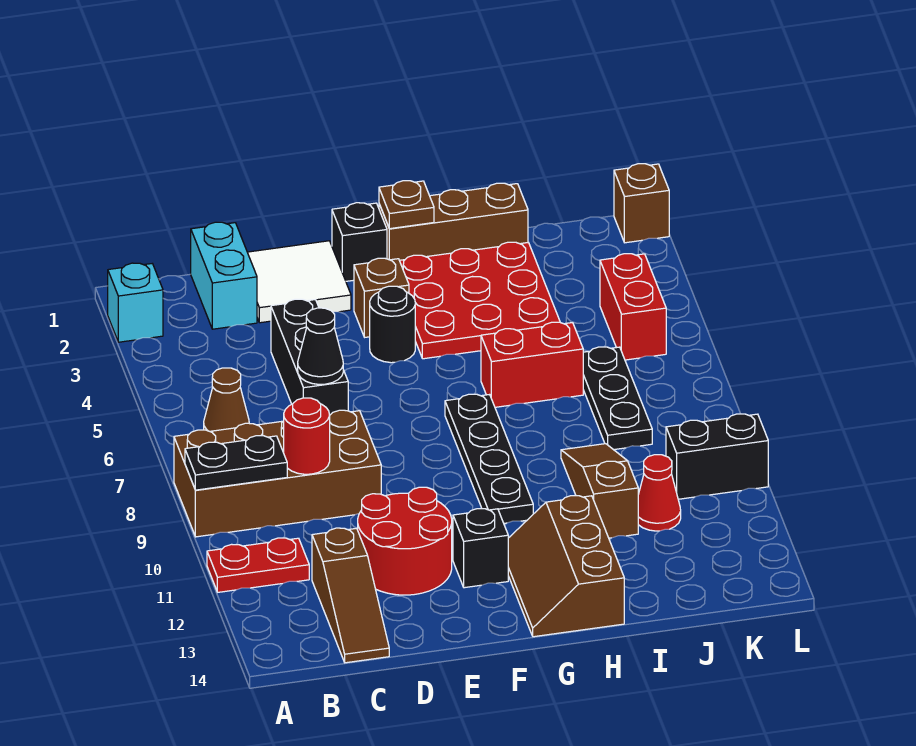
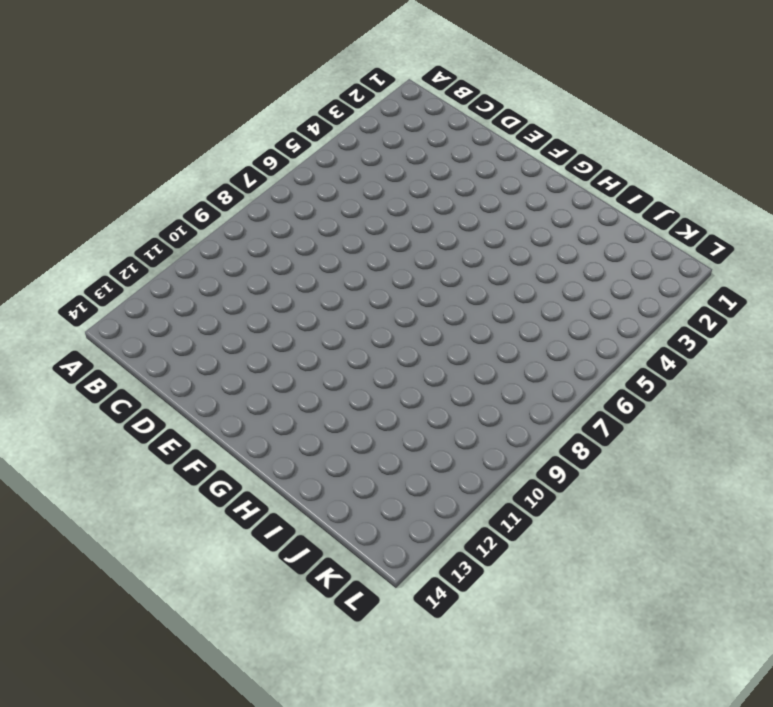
none -> cyan 1x1 brick [108,263,163,342]
none -> brown 2x4 brick [174,410,381,537]
none -> red 1x2 plate [207,538,309,592]

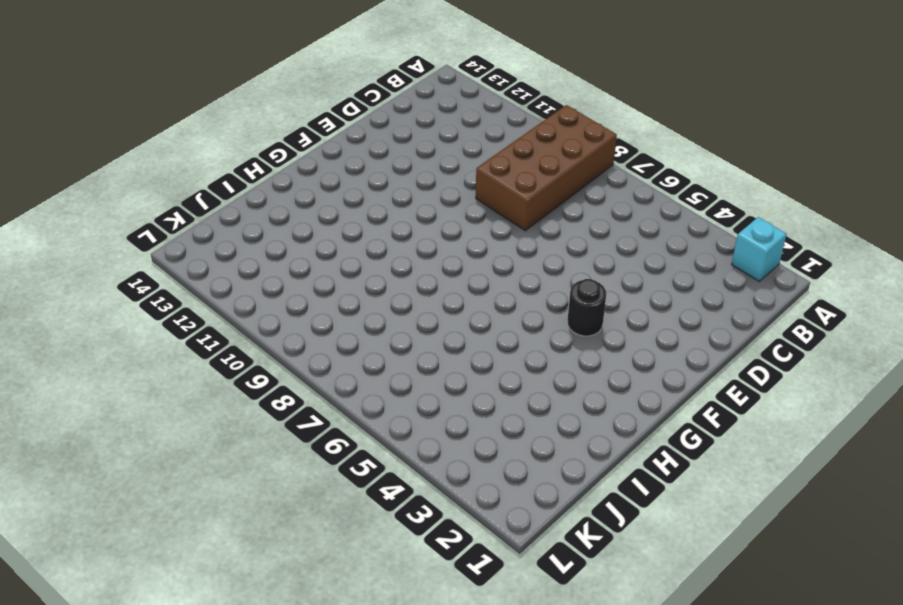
none -> red 1x2 plate [207,538,309,592]
none -> brown 1x1 cone [204,368,249,431]
none -> cyan 1x2 brick [191,222,257,329]

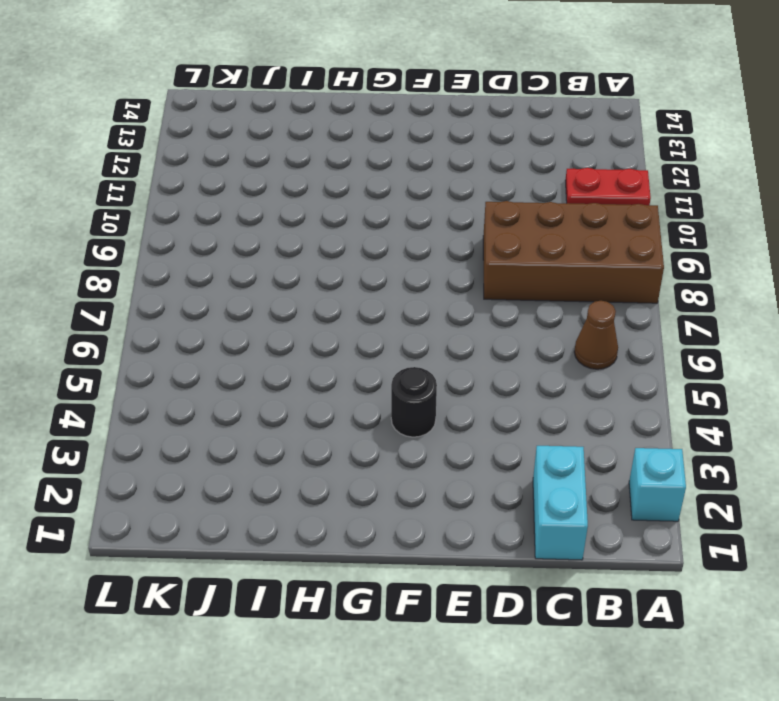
none -> brown 1x3 slope [312,528,389,663]
none -> white 2x2 tile [247,241,351,323]
none -> black 1x3 brick [271,299,348,415]

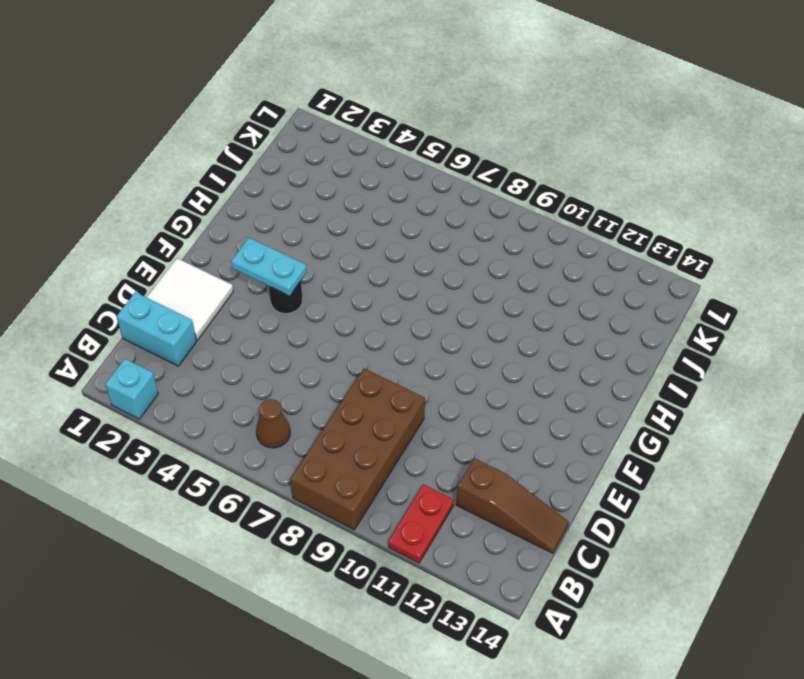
cyan 1x2 plate [231,238,307,296] -> none
none -> black 1x3 brick [271,299,348,415]
none -> red 2x2 round brick [358,487,452,595]
none -> black 1x1 brick [332,203,387,281]

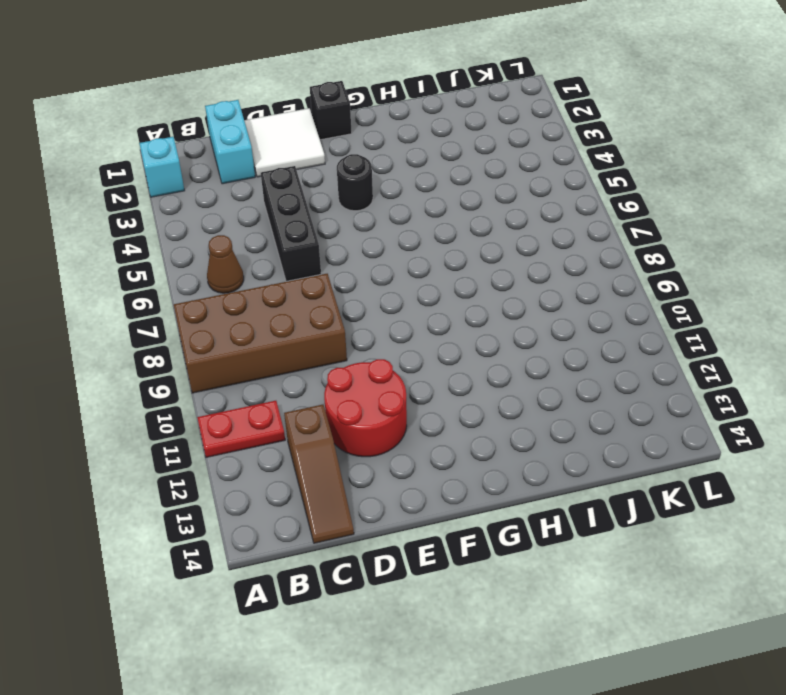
none -> brown 1x1 brick [354,258,409,337]
none -> black 1x1 brick [453,509,508,588]
none -> brown 1x3 brick [379,183,528,260]

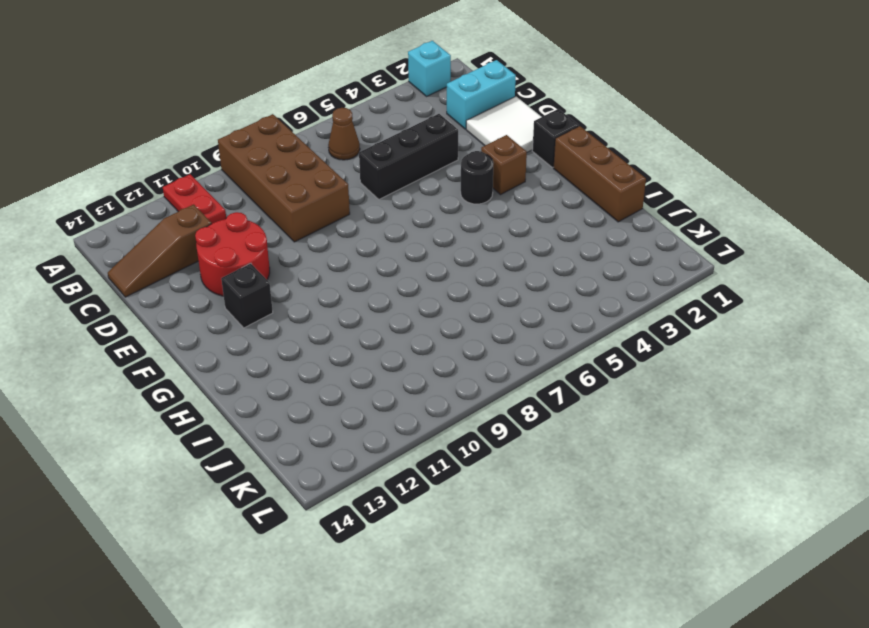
none -> red 3x3 plate [400,242,560,359]
none -> black 1x4 plate [445,394,533,523]
none -> brown 2x3 slope [508,496,624,637]

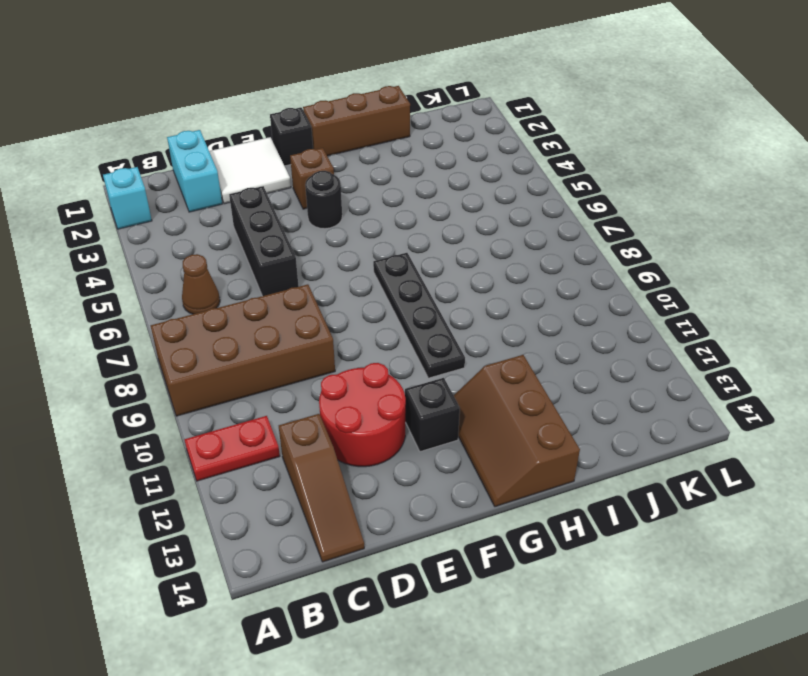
none -> red 3x3 plate [400,242,560,359]
none -> red 1x2 brick [481,322,583,407]
none -> brown 1x3 slope [561,444,638,538]

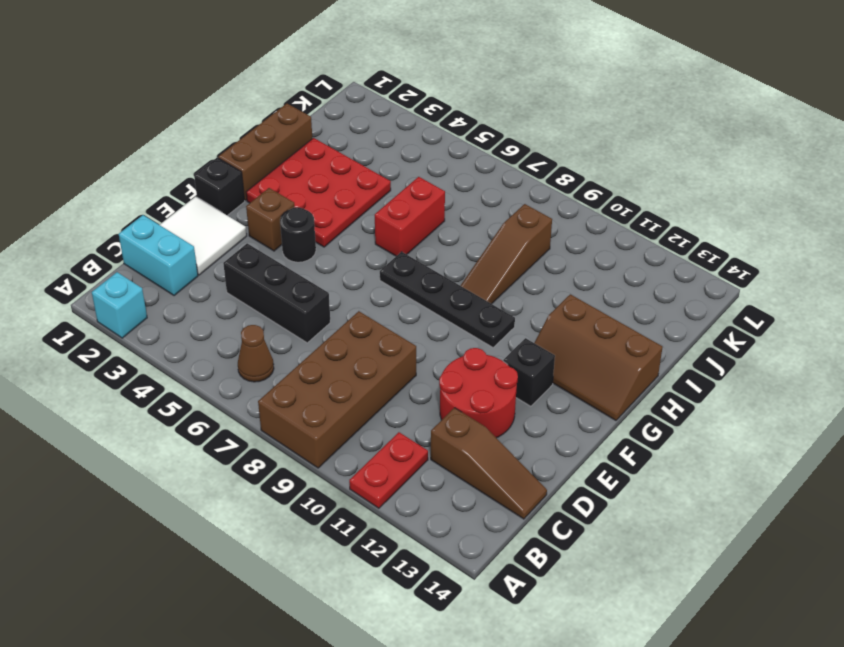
brown 1x3 slope [461,204,552,304] -> brown 1x3 slope turned to [561,444,638,538]
none -> black 1x3 plate [583,347,652,450]
none -> red 1x1 cone [638,455,681,531]
none -> red 1x2 brick [600,254,666,360]

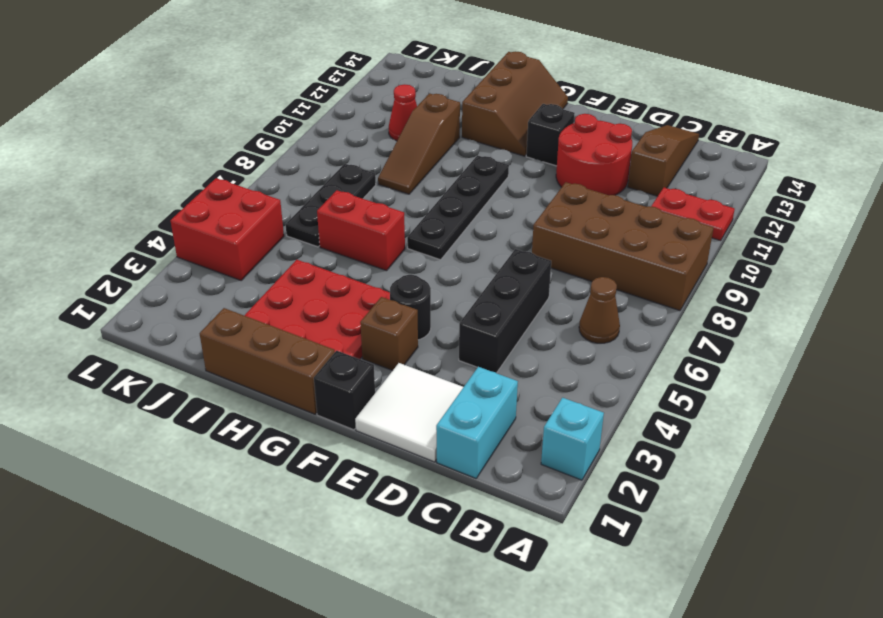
red 2x2 brick [170,178,284,280] -> red 1x2 brick [600,254,666,360]
none -> black 1x2 brick [666,414,768,499]
none -> brown 1x1 brick [614,164,669,243]
none -> black 1x2 plate [185,436,287,490]

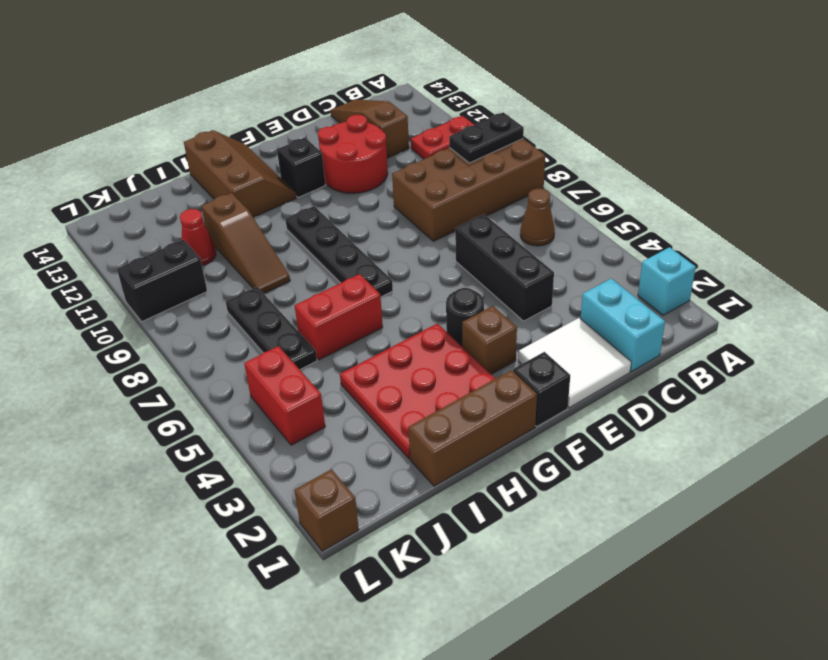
none -> red 1x1 round brick [284,398,330,474]
none -> black 1x1 cone [298,308,343,384]
none -> brown 1x1 plate [379,181,434,229]

